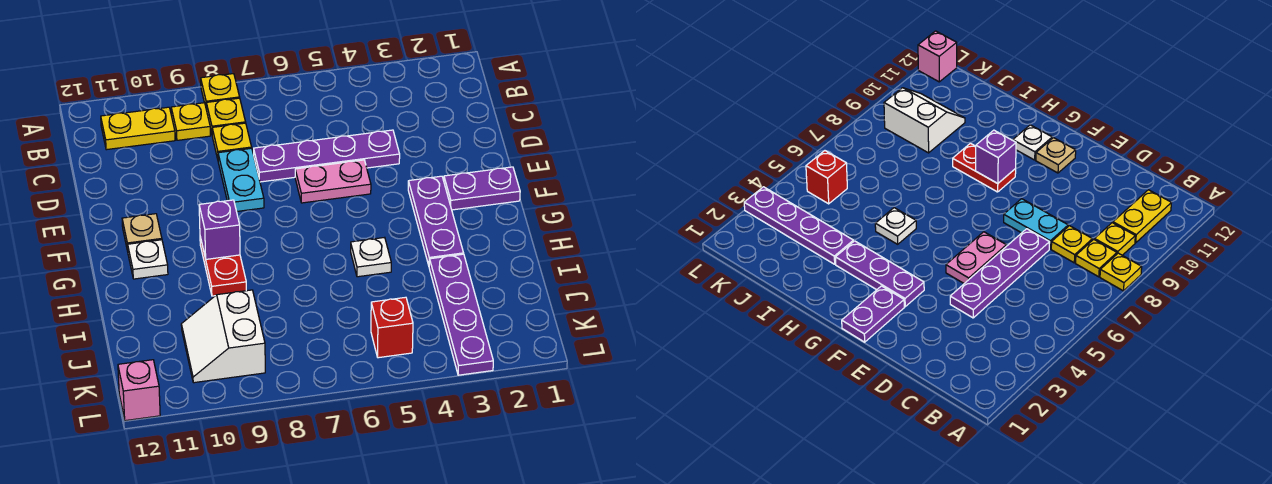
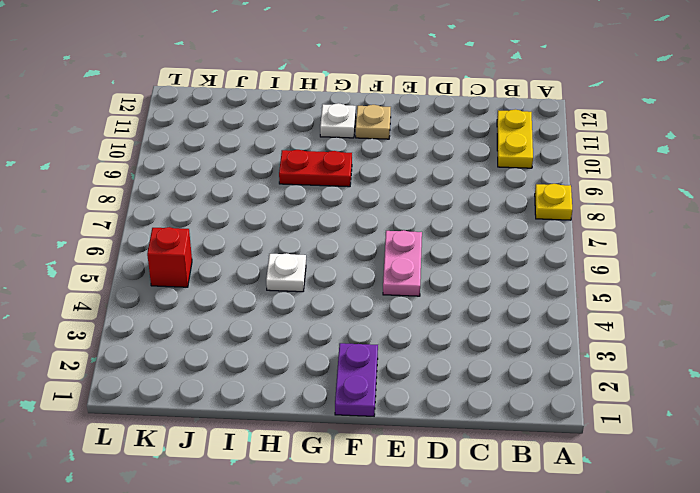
none -> yellow 1x1 plate [206,98,246,133]
none -> yellow 1x1 plate [171,103,210,140]
none -> yellow 1x1 plate [212,123,252,159]

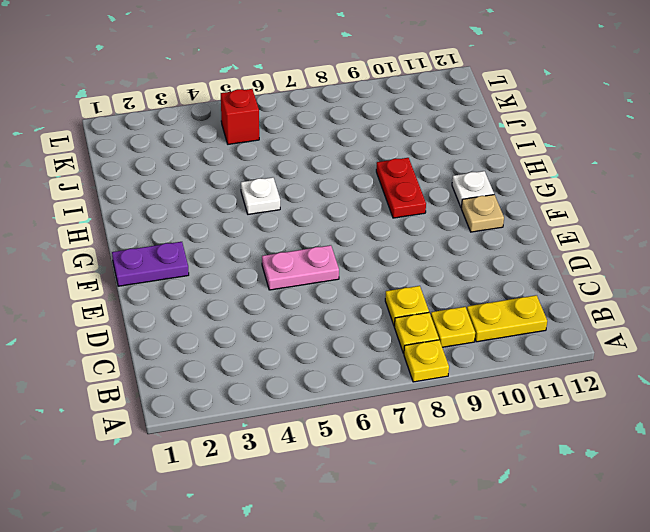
none -> purple 1x4 plate [254,130,400,182]
none -> cyan 1x2 plate [218,148,264,212]
none -> purple 1x3 plate [408,176,464,265]

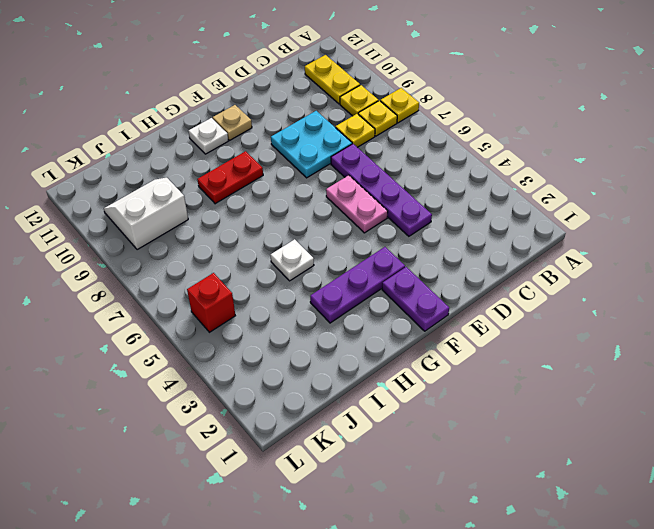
cyan 2x2 plate [271,111,352,178] -> cyan 1x2 plate [218,148,264,212]
none -> purple 1x4 plate [429,254,493,375]
none -> pink 1x1 brick [118,360,160,421]
none -> purple 1x1 brick [199,200,240,259]

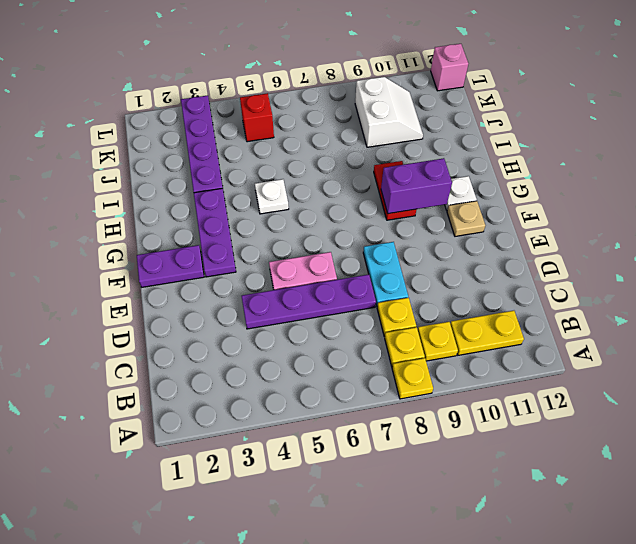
purple 1x2 brick [381,158,452,214] -> purple 1x1 brick [199,200,240,259]

